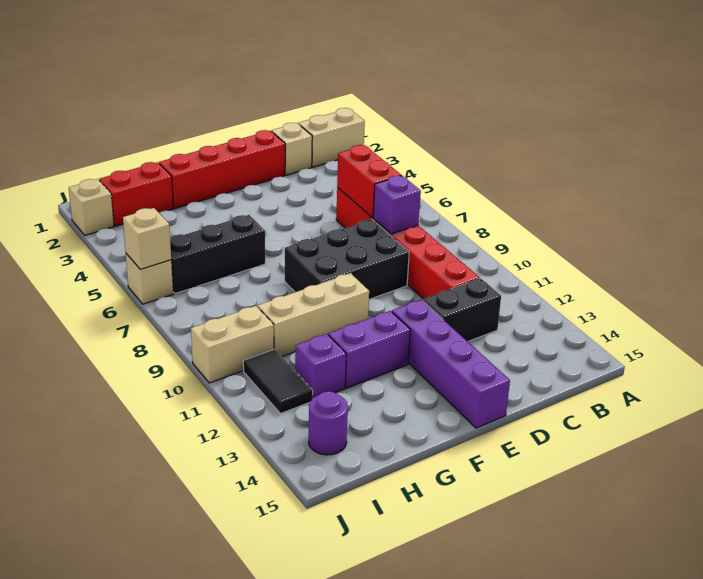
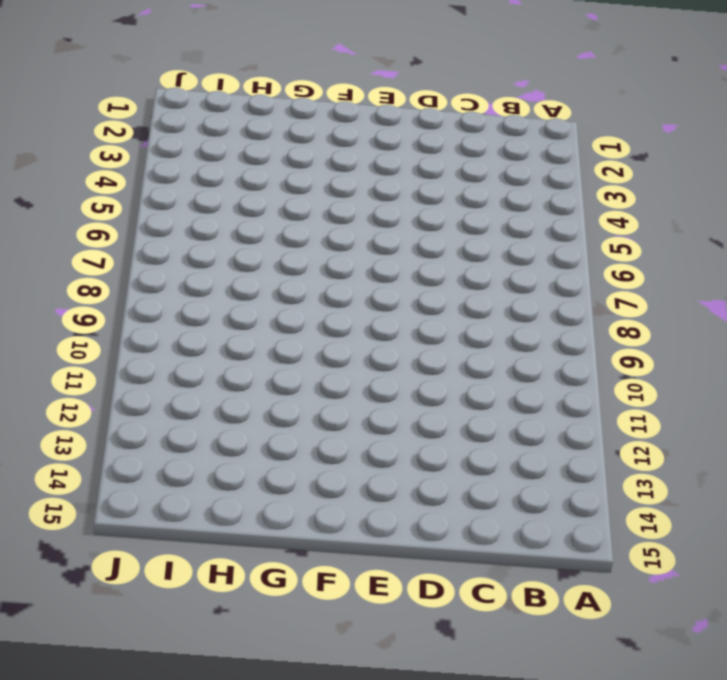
none -> tan 1x2 brick [298,108,365,167]
none -> tan 1x1 brick [272,123,312,175]
none -> red 1x6 brick [336,188,479,299]

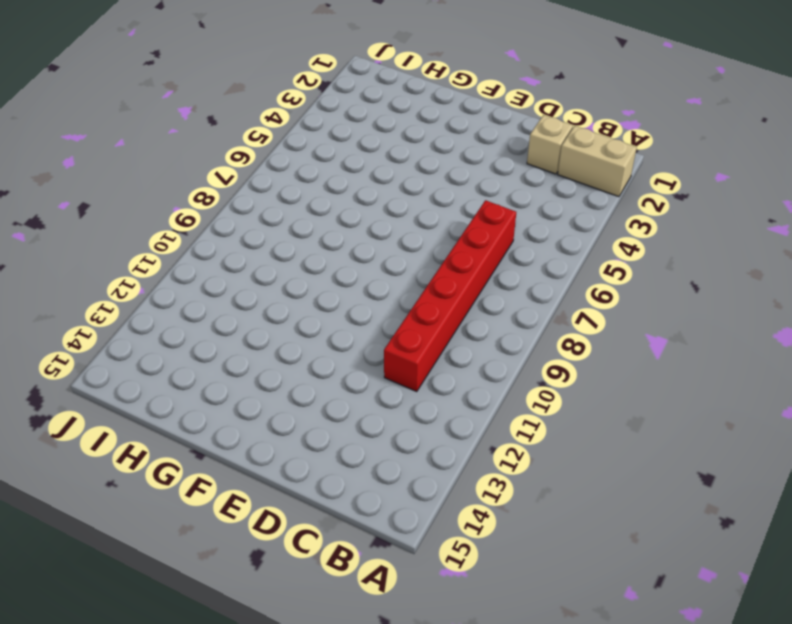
none -> black 1x2 brick [423,278,501,342]
none -> red 1x4 brick [159,130,285,208]
none -> black 2x3 brick [285,219,409,299]

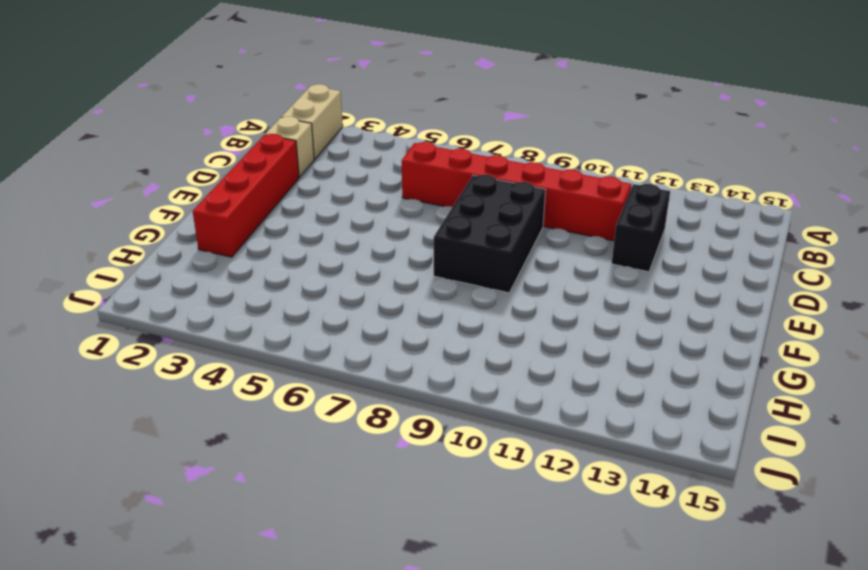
none -> purple 1x4 brick [392,300,510,428]
none -> tan 1x3 brick [258,273,369,356]
none -> purple 1x2 brick [328,311,410,388]

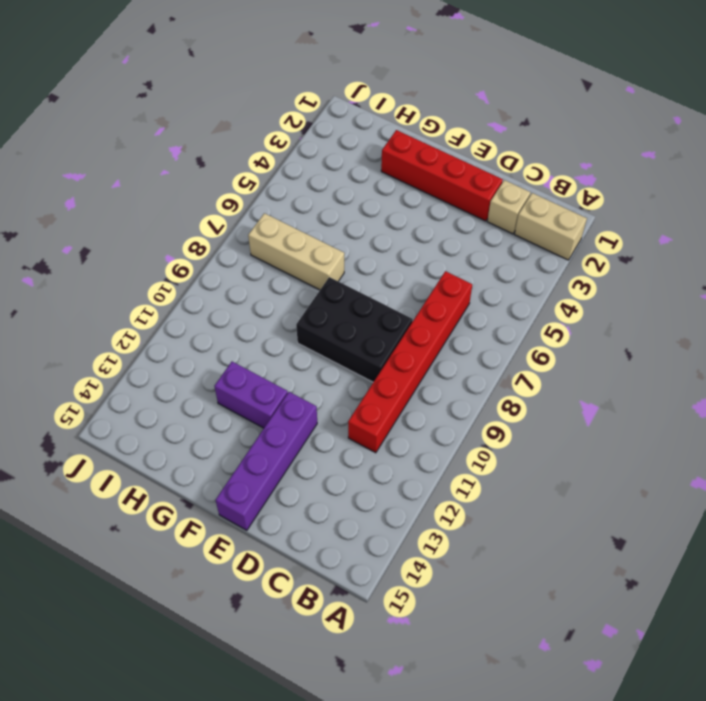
tan 1x3 brick [248,213,344,290] -> tan 1x3 brick moved to [258,273,369,356]
none -> black 1x2 brick [423,278,501,342]
none -> black 1x3 brick [170,215,265,294]
none -> red 1x2 brick [99,162,173,226]

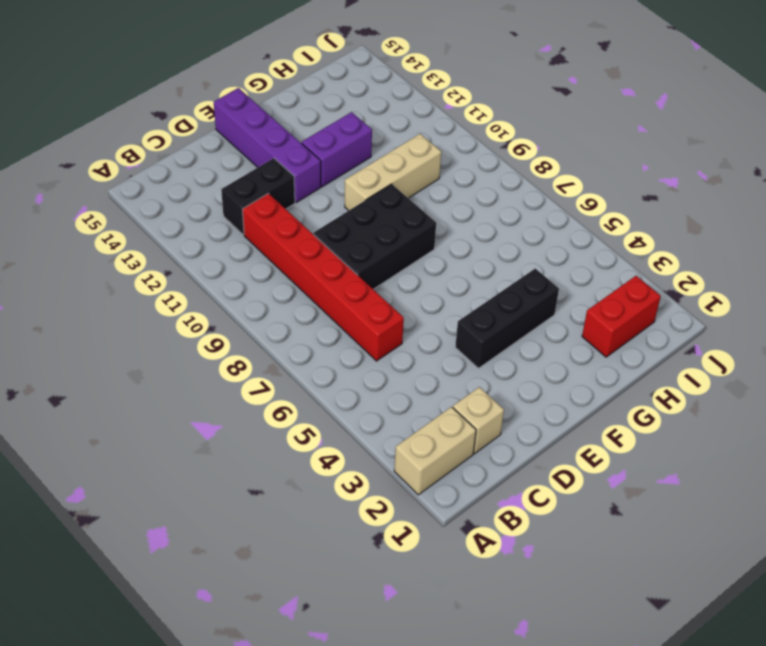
black 1x3 brick [455,268,559,368] -> black 1x3 brick moved to [170,215,265,294]
none -> red 1x4 brick [159,130,285,208]
none -> purple 1x1 brick [295,334,346,399]
none -> tan 1x2 brick [191,306,274,383]

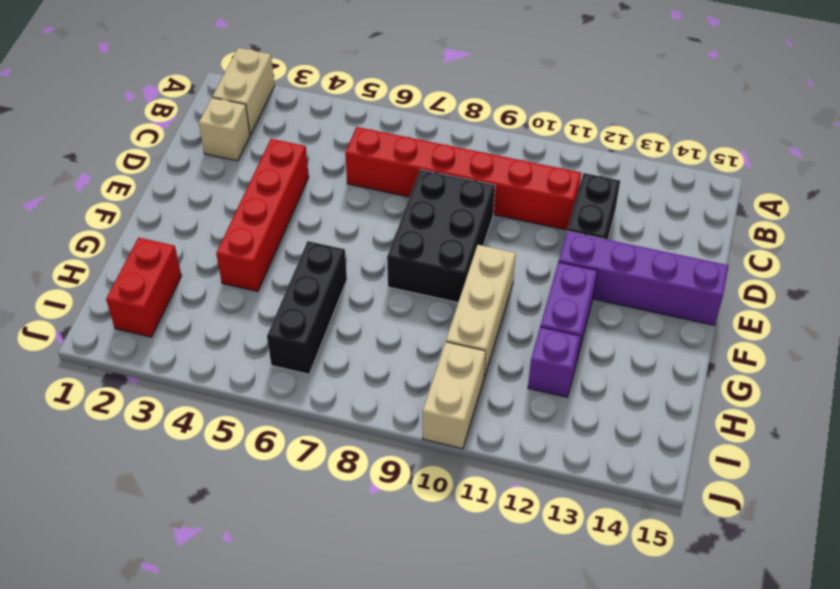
red 1x4 brick [216,139,309,292] -> red 1x4 brick moved to [159,130,285,208]
none -> black 1x2 tile [243,349,313,413]
none -> purple 1x1 round brick [309,391,348,455]
none -> tan 1x1 brick [69,179,114,235]

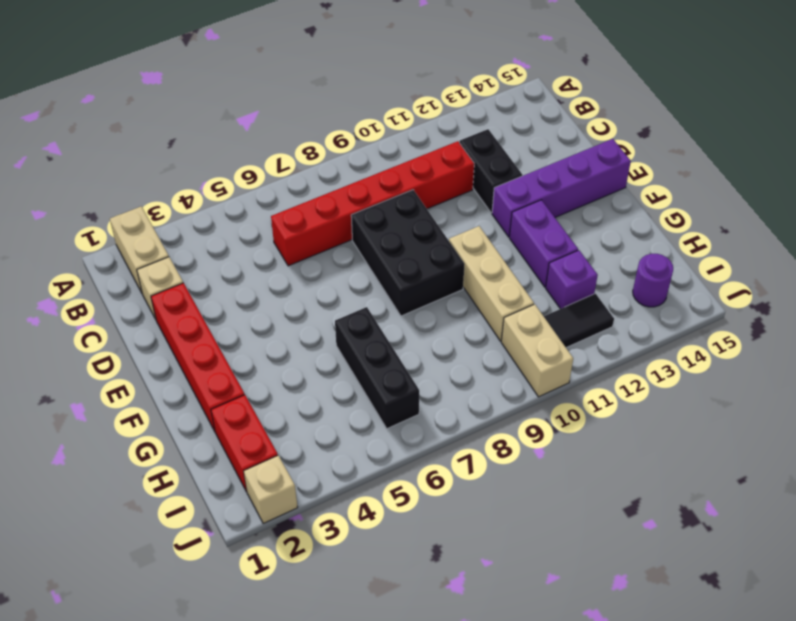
none -> tan 1x1 brick [126,254,173,304]
none -> red 1x2 brick [337,145,401,218]
none -> purple 1x1 brick [373,176,421,234]

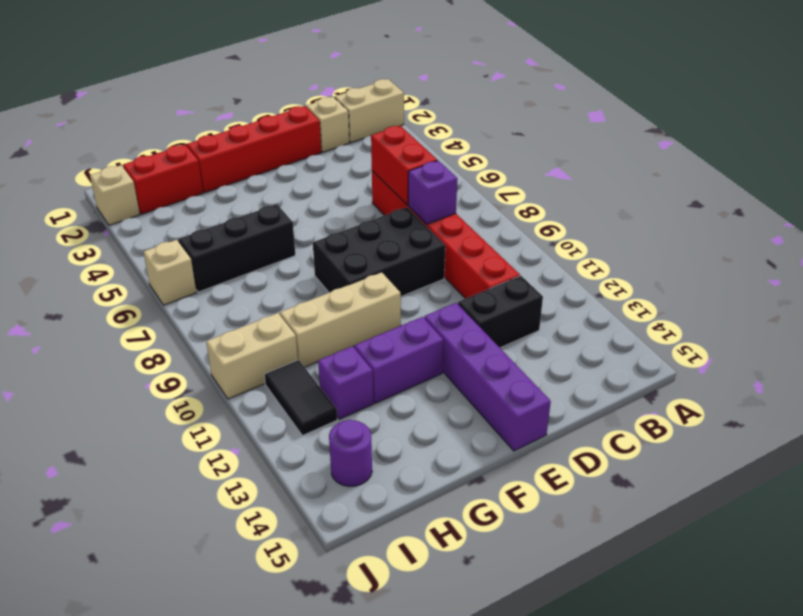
none -> tan 1x1 brick [123,208,171,269]

